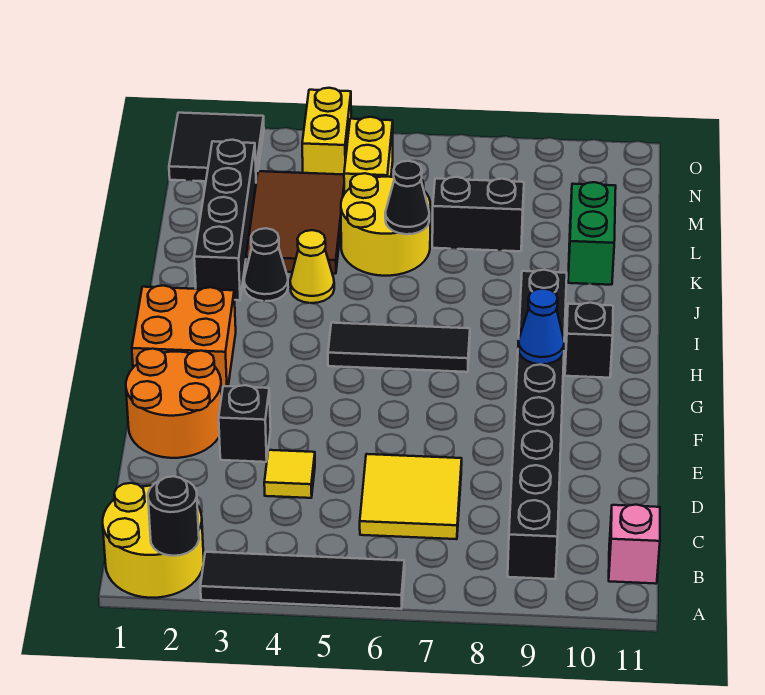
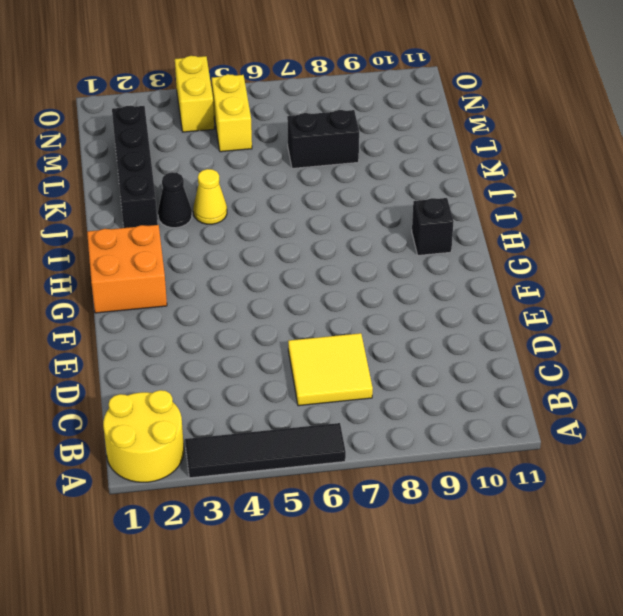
none -> black 1x8 brick [508,270,567,579]
none -> pink 1x1 brick [609,505,660,584]
none -> yellow 1x1 tile [264,450,315,498]

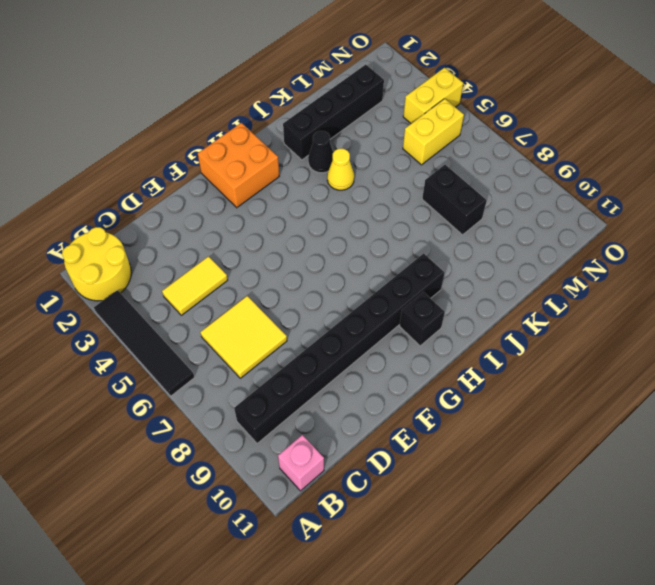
yellow 1x2 tile [162,256,228,315] -> yellow 1x1 tile [264,450,315,498]
none -> orange 2x2 round brick [126,349,222,458]
none -> black 1x1 brick [219,385,271,462]
none -> black 1x3 tile [328,323,470,372]

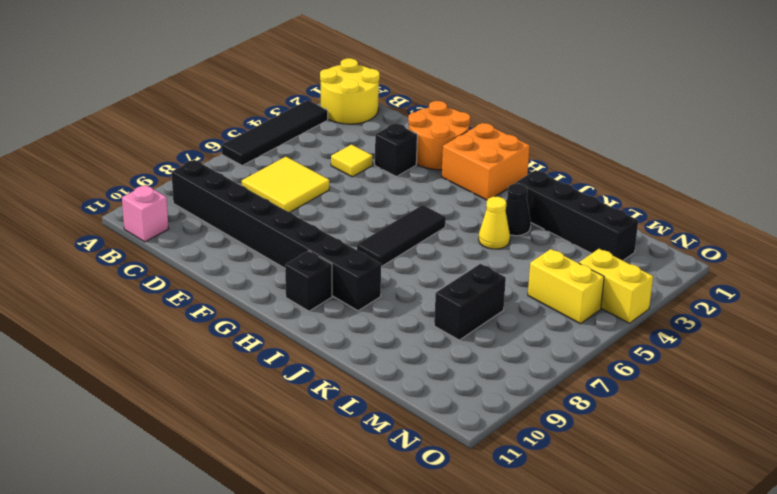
none -> brown 2x3 tile [246,171,344,274]
none -> yellow 2x2 round brick [341,173,431,276]
none -> green 1x2 brick [568,182,616,285]

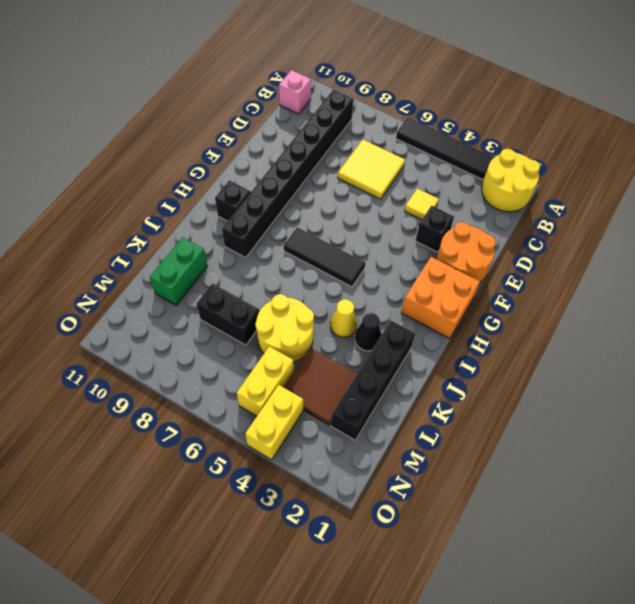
brown 2x2 tile [283,348,357,425] -> brown 2x3 tile [246,171,344,274]
none -> black 2x2 tile [169,113,264,181]
none -> black 1x1 round brick [148,476,199,556]
none -> blue 1x1 cone [518,289,564,364]

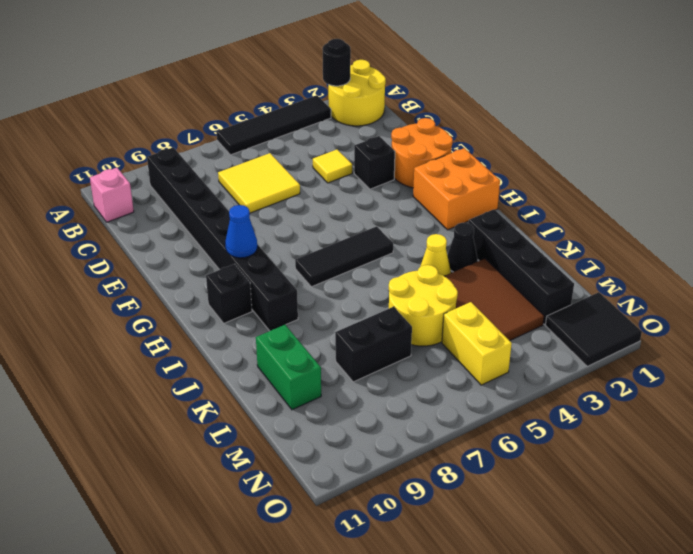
none -> yellow 1x2 brick [302,88,351,175]
none -> black 1x1 cone [385,161,429,234]

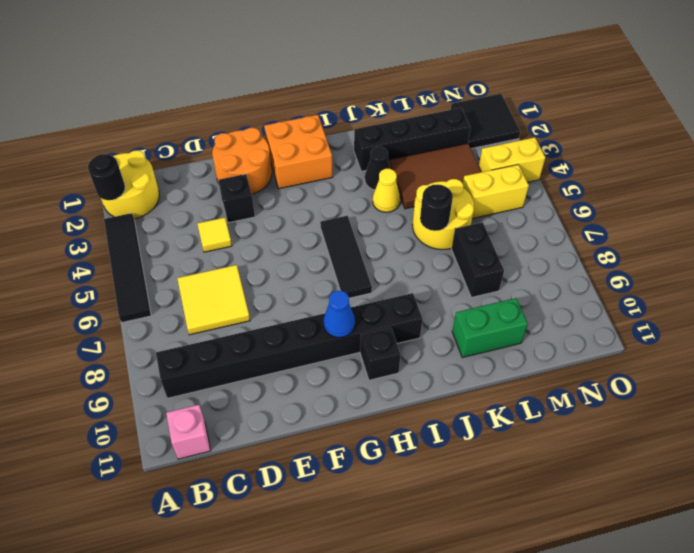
black 1x1 round brick [420,184,453,231] -> black 1x1 cone [385,161,429,234]

